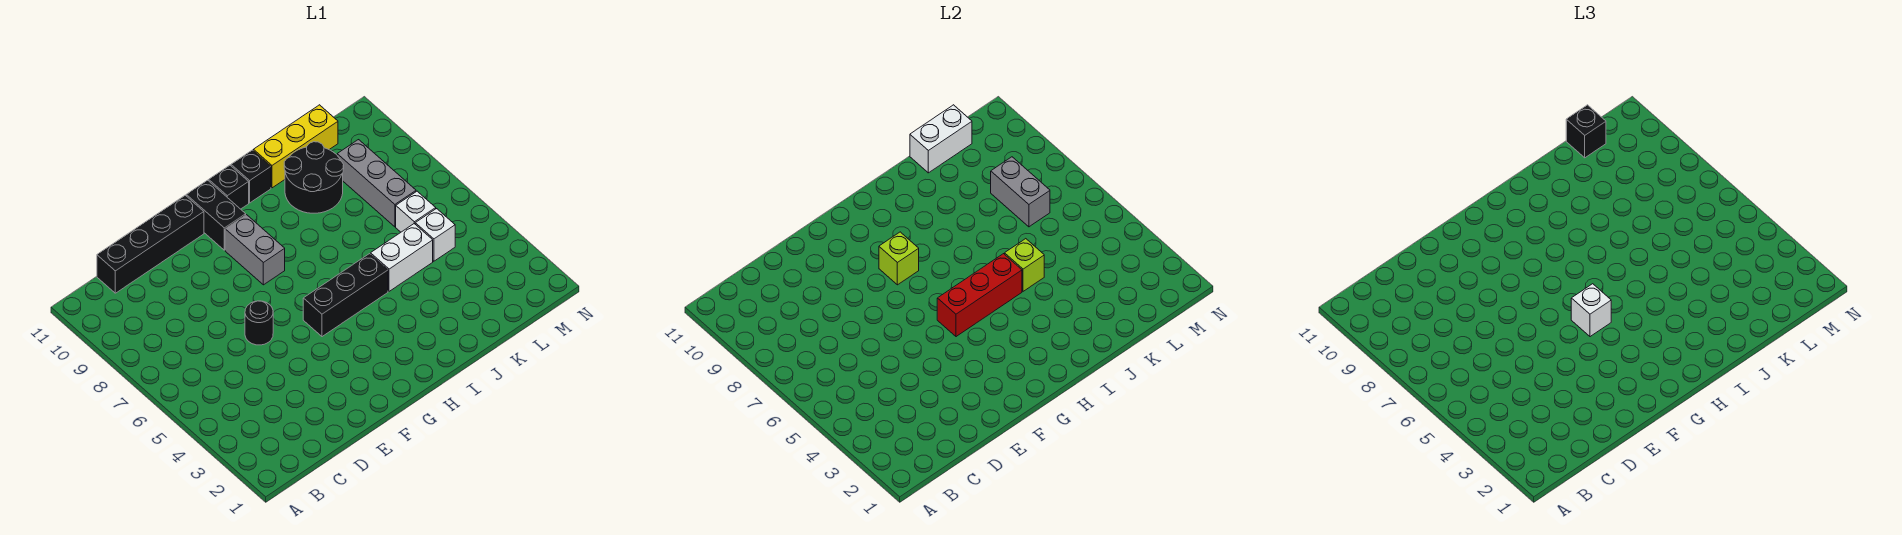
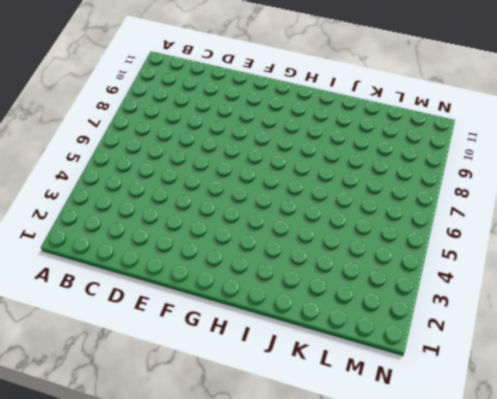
none -> black 1x4 brick [97,195,204,293]
none -> black 1x1 round brick [245,301,273,345]
none -> black 1x3 brick [303,254,388,337]

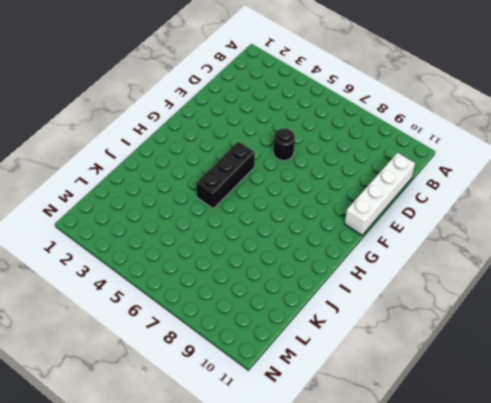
white 1x4 brick [345,153,415,235] -> black 1x4 brick [97,195,204,293]
none -> grey 1x2 brick [225,215,285,285]
none -> black 1x2 brick [186,180,246,250]
none -> black 1x1 brick [209,165,249,209]

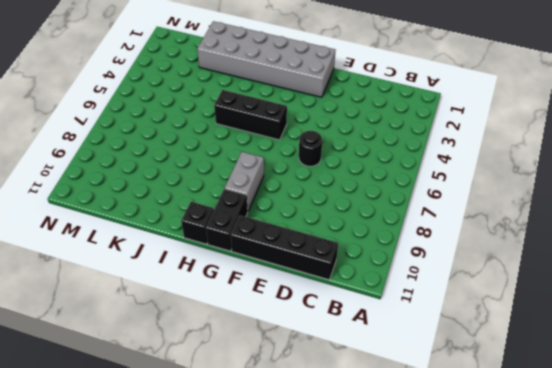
grey 2x6 brick [197,21,336,97] -> none
none -> black 1x1 brick [231,150,271,203]
none -> white 1x2 brick [371,224,433,291]
none -> black 2x2 round brick [284,142,344,213]

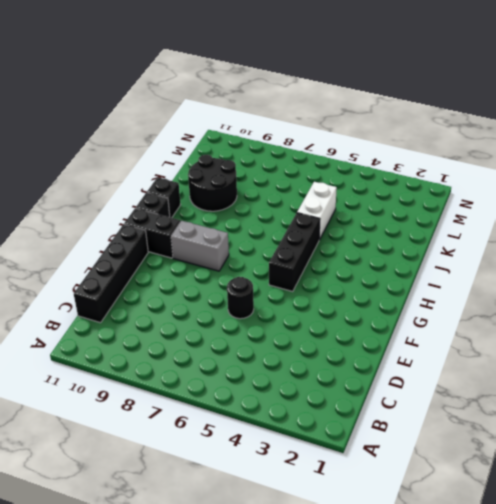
none -> yellow 1x3 brick [253,105,338,188]
none -> white 1x1 brick [415,209,455,261]
none -> white 1x1 brick [396,191,436,232]

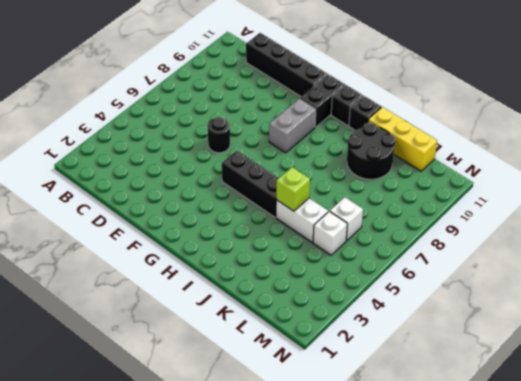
none -> grey 1x3 brick [337,140,416,227]
none -> red 1x3 brick [937,254,1022,337]
none -> lime 1x1 brick [879,232,919,285]

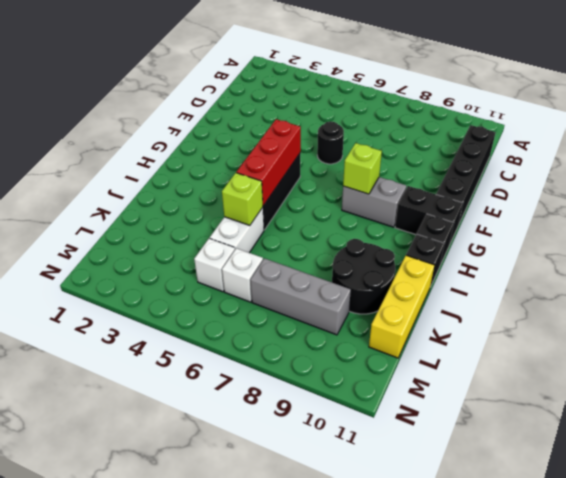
none -> white 1x2 brick [910,105,972,173]
none -> grey 1x2 brick [991,157,1050,227]
none -> white 1x1 brick [1571,284,1611,337]

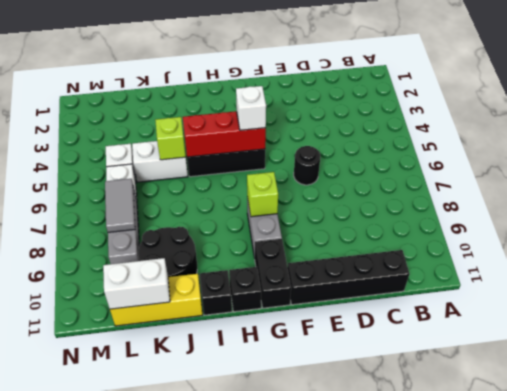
grey 1x2 tile [105,179,135,232] -> grey 1x2 brick [991,157,1050,227]
none -> black 1x1 brick [1566,105,1606,158]

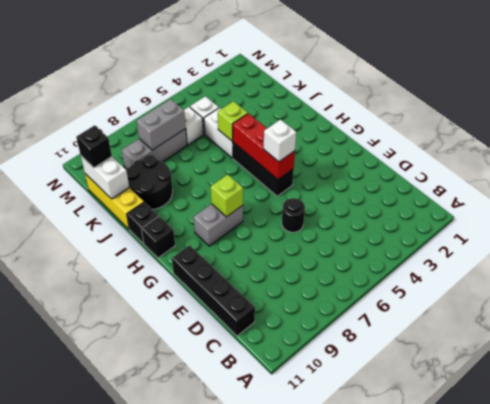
none -> black 1x2 brick [186,180,246,250]

